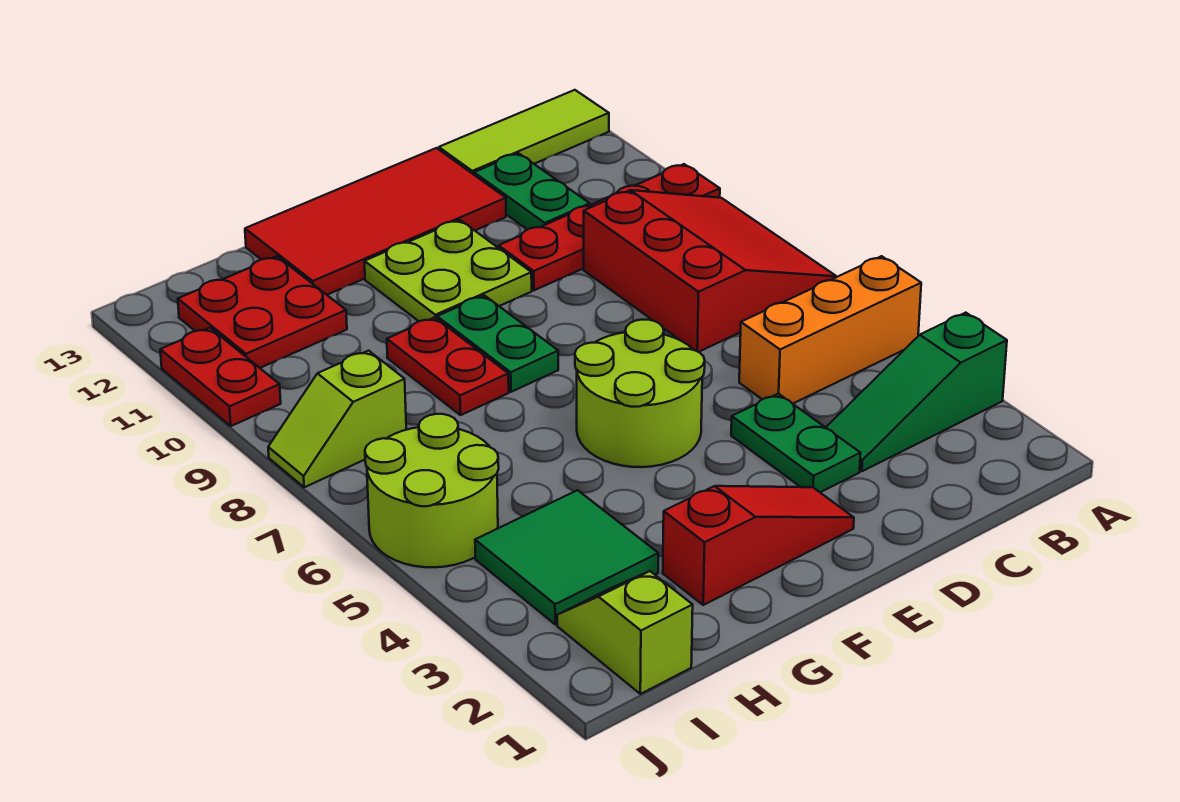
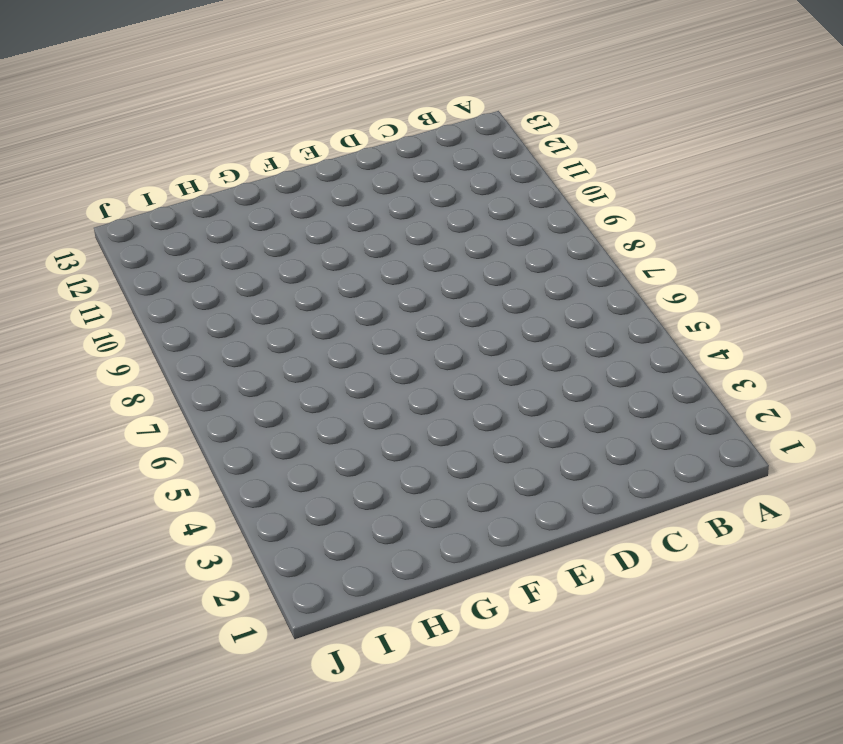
none -> green 1x3 slope [826,313,1007,471]
none -> orange 1x3 brick [739,256,921,404]
none -> red 3x3 slope [584,190,837,352]

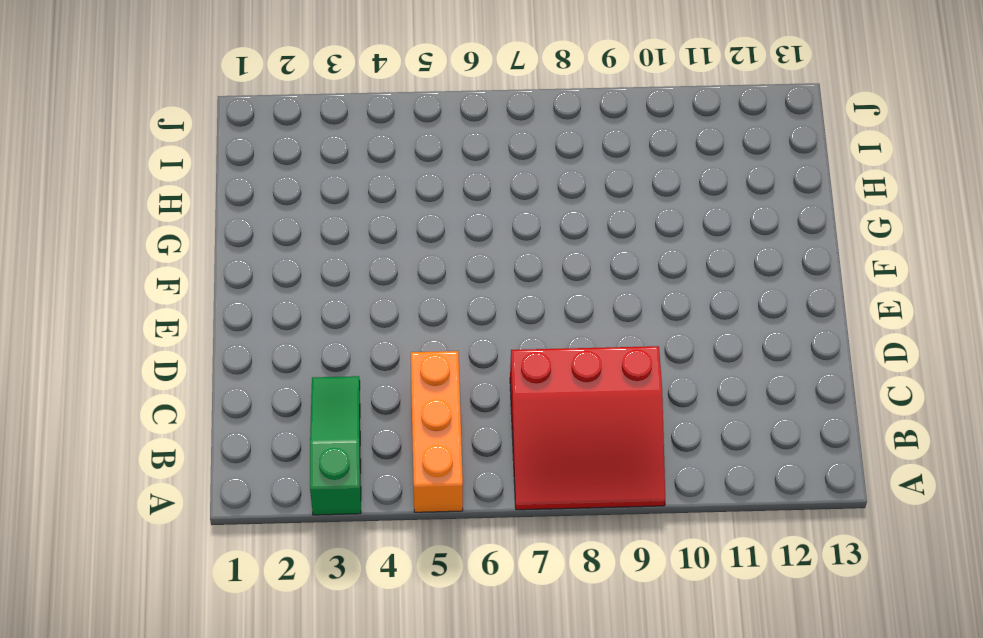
none -> red 1x4 plate [499,164,720,290]
none -> lime 1x3 tile [439,90,609,175]
none -> green 1x2 plate [474,153,590,230]

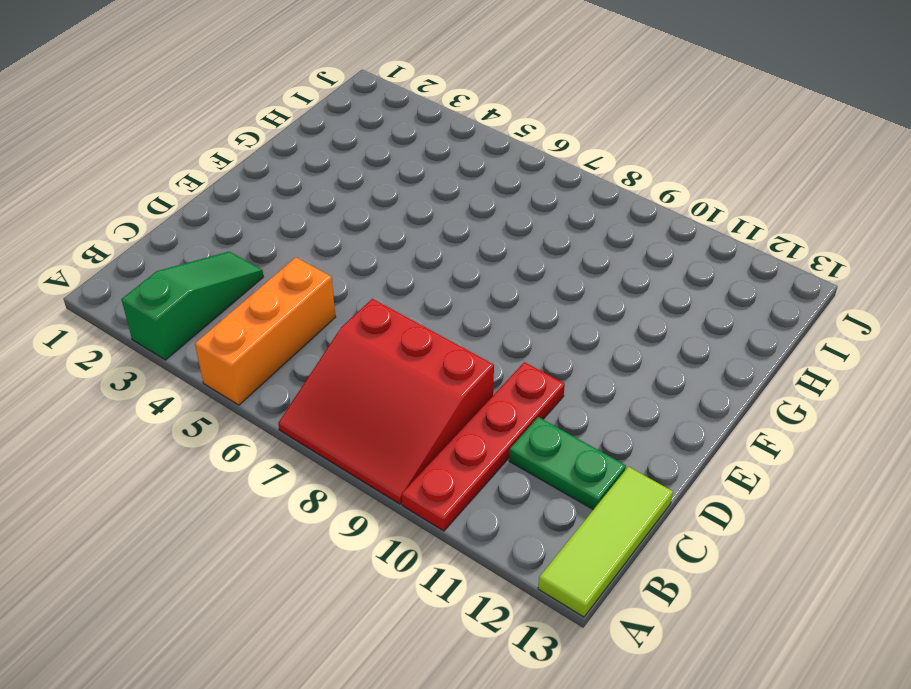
none -> green 1x2 plate [731,394,861,492]
none -> red 2x4 tile [245,148,506,295]
none -> red 1x3 slope [663,486,854,605]

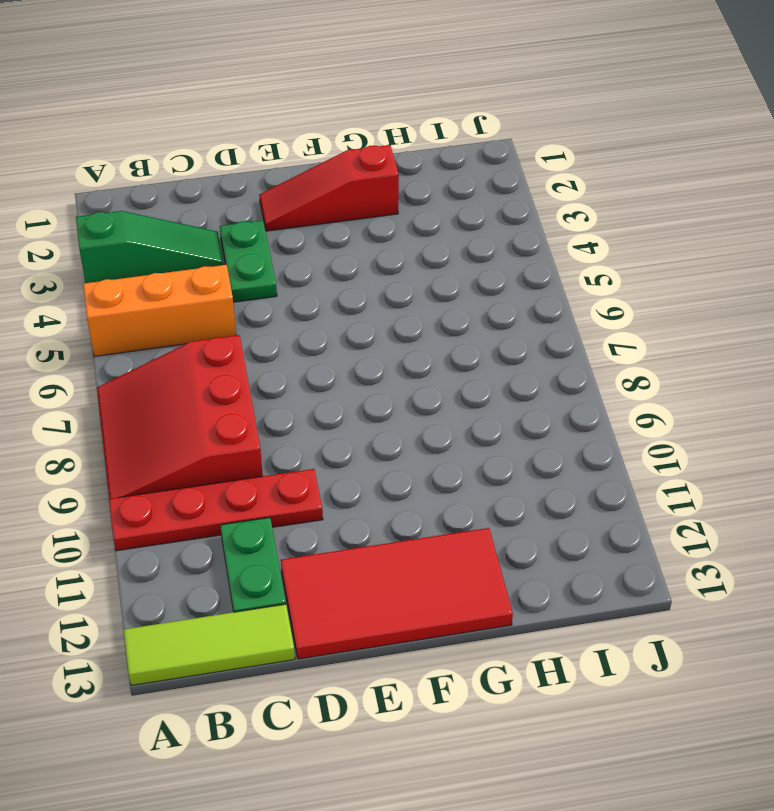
none -> lime 2x2 round brick [575,320,705,467]
none -> lime 2x2 plate [364,220,532,321]
none -> green 1x2 plate [437,295,558,392]

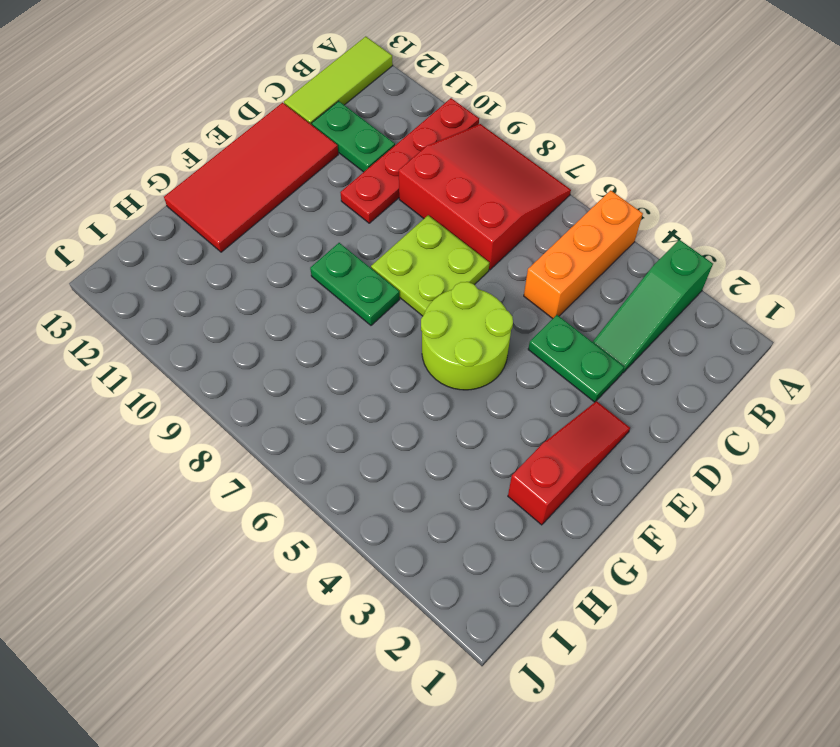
lime 2x2 plate [371,215,489,316] -> lime 2x2 plate moved to [364,220,532,321]
none -> red 1x2 plate [387,317,509,415]
none -> green 2x2 tile [475,490,659,624]
none -> red 2x2 plate [178,256,347,368]

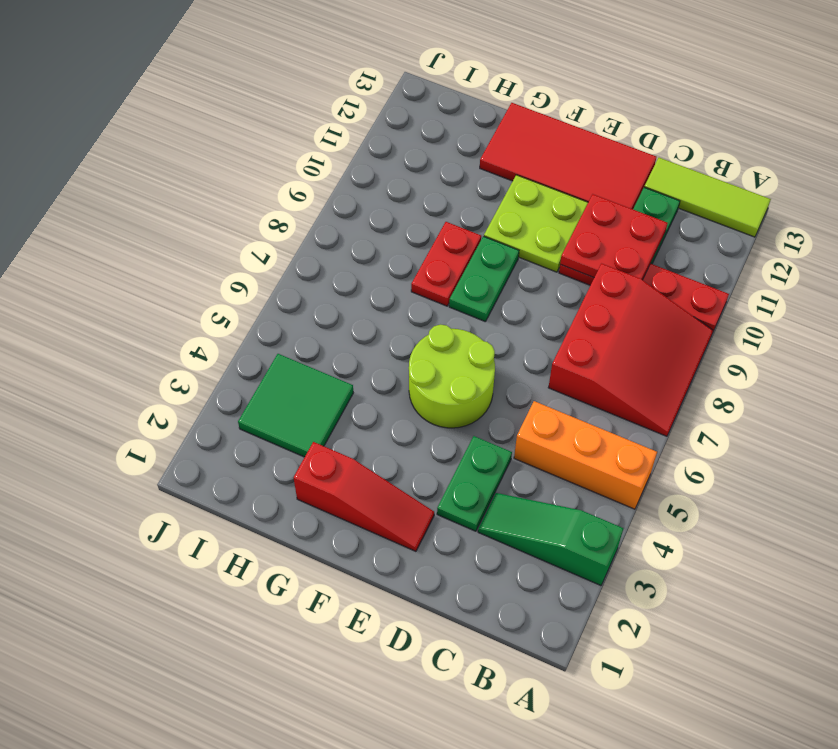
red 2x2 plate [560,194,667,280] -> red 2x2 plate moved to [178,256,347,368]
none -> lime 1x2 slope [557,571,693,694]
none -> lime 2x2 round brick [365,414,499,567]
none -> lime 1x2 slope [268,351,406,487]

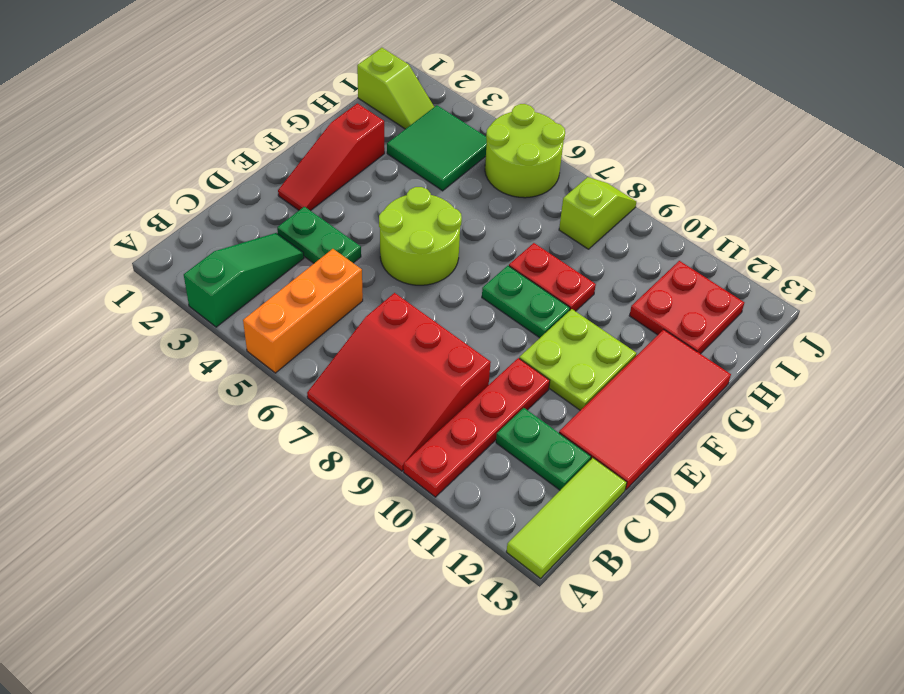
none -> red 1x2 plate [160,328,281,426]

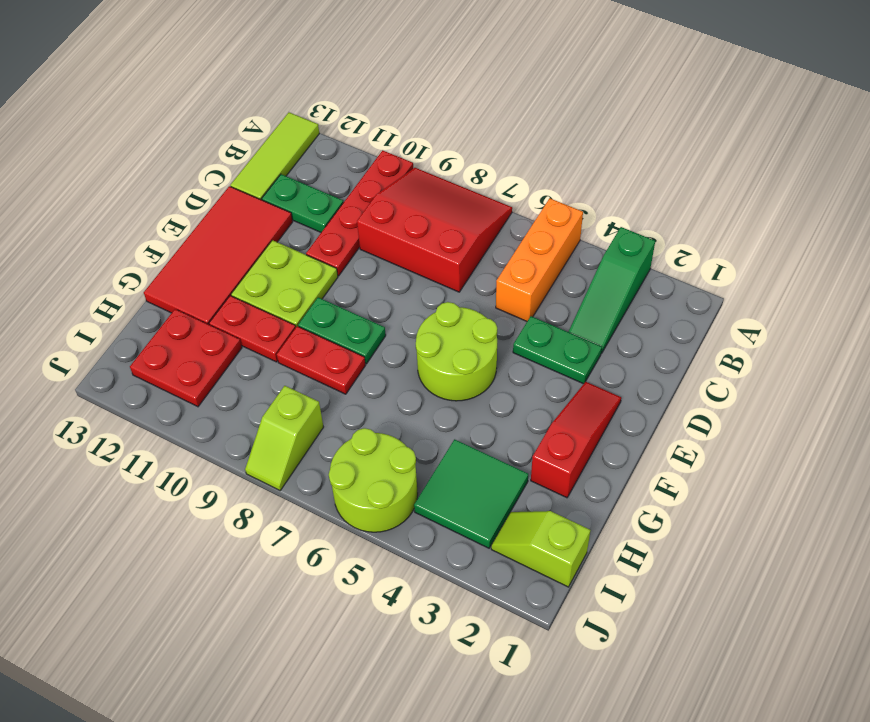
red 1x2 plate [209,296,296,362] -> red 1x2 plate moved to [160,328,281,426]

